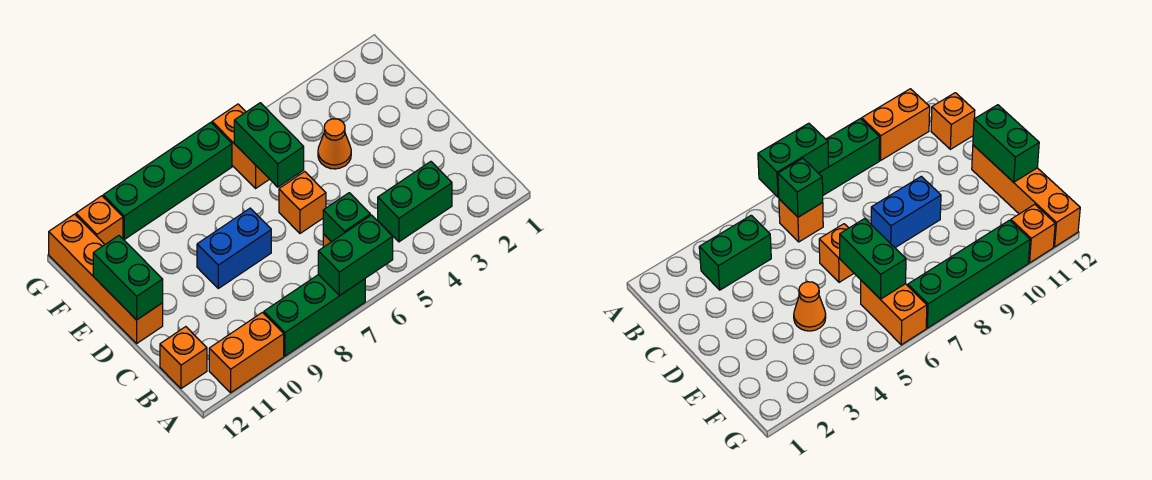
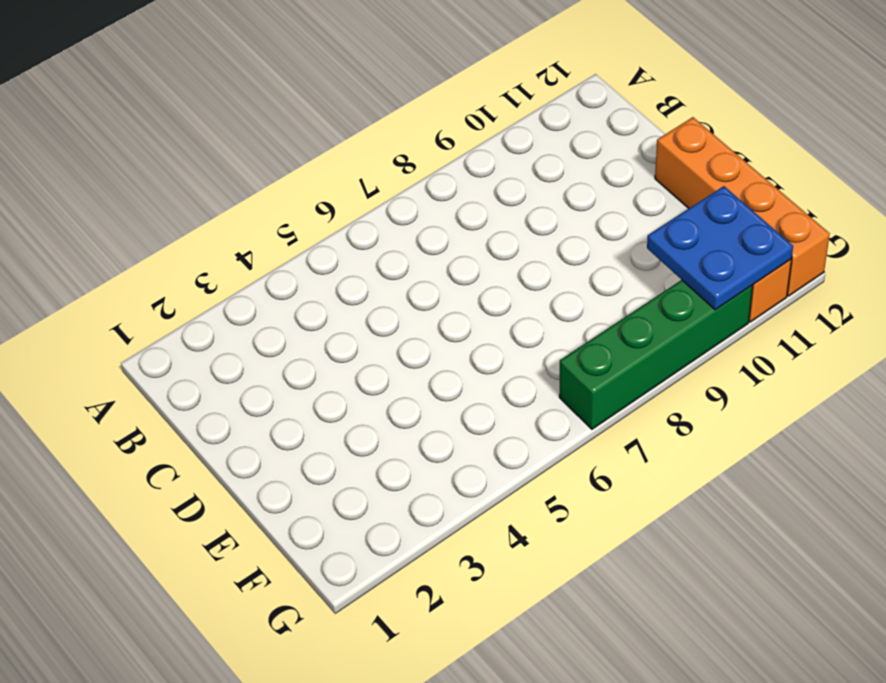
blue 2x2 plate [647,186,793,310] -> none
none -> green 1x3 brick [264,275,365,356]
none -> orange 1x2 brick [209,312,284,393]
none -> green 1x2 brick [378,162,452,242]

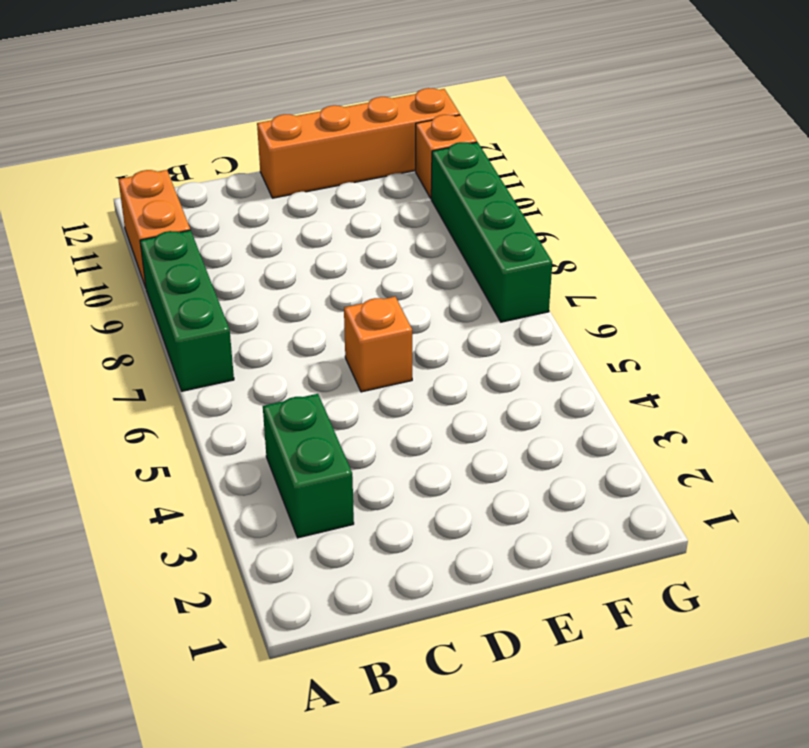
none -> orange 1x1 brick [779,199,823,242]
none -> orange 1x1 brick [160,327,207,389]
none -> blue 1x2 brick [197,208,271,288]

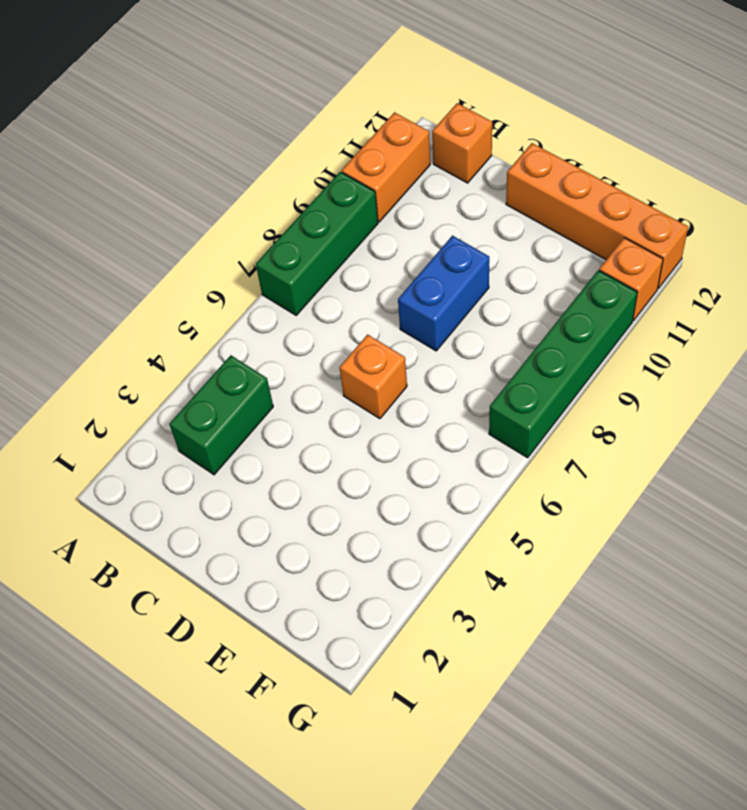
none -> orange 1x1 brick [779,199,823,242]
none -> orange 1x1 cone [318,119,351,169]
none -> orange 1x2 brick [212,104,269,188]

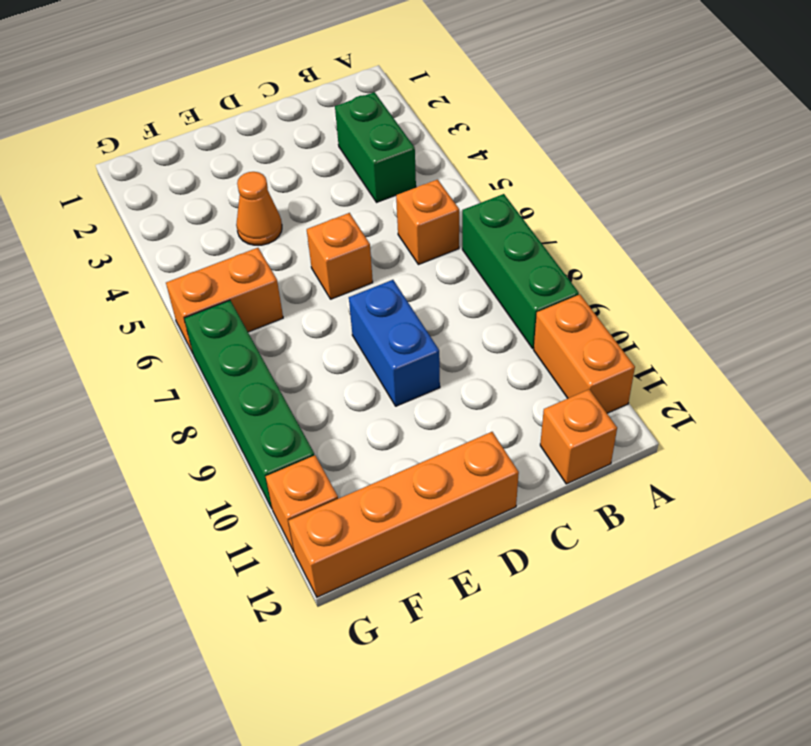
none -> green 1x2 brick [318,215,393,296]
none -> green 1x1 brick [323,193,370,242]
none -> green 1x2 brick [93,236,163,320]

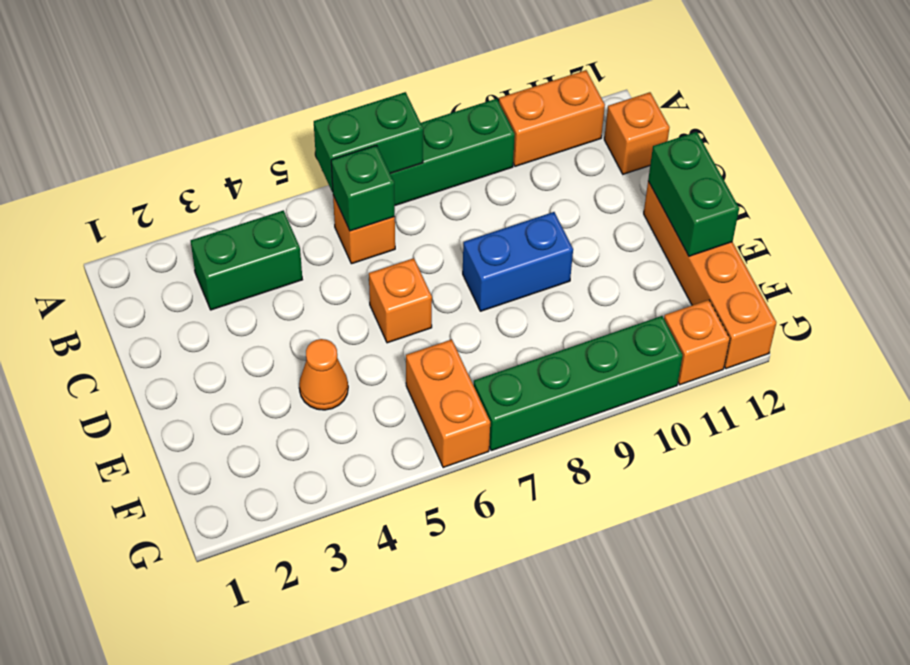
none -> green 1x2 brick [234,103,304,187]

